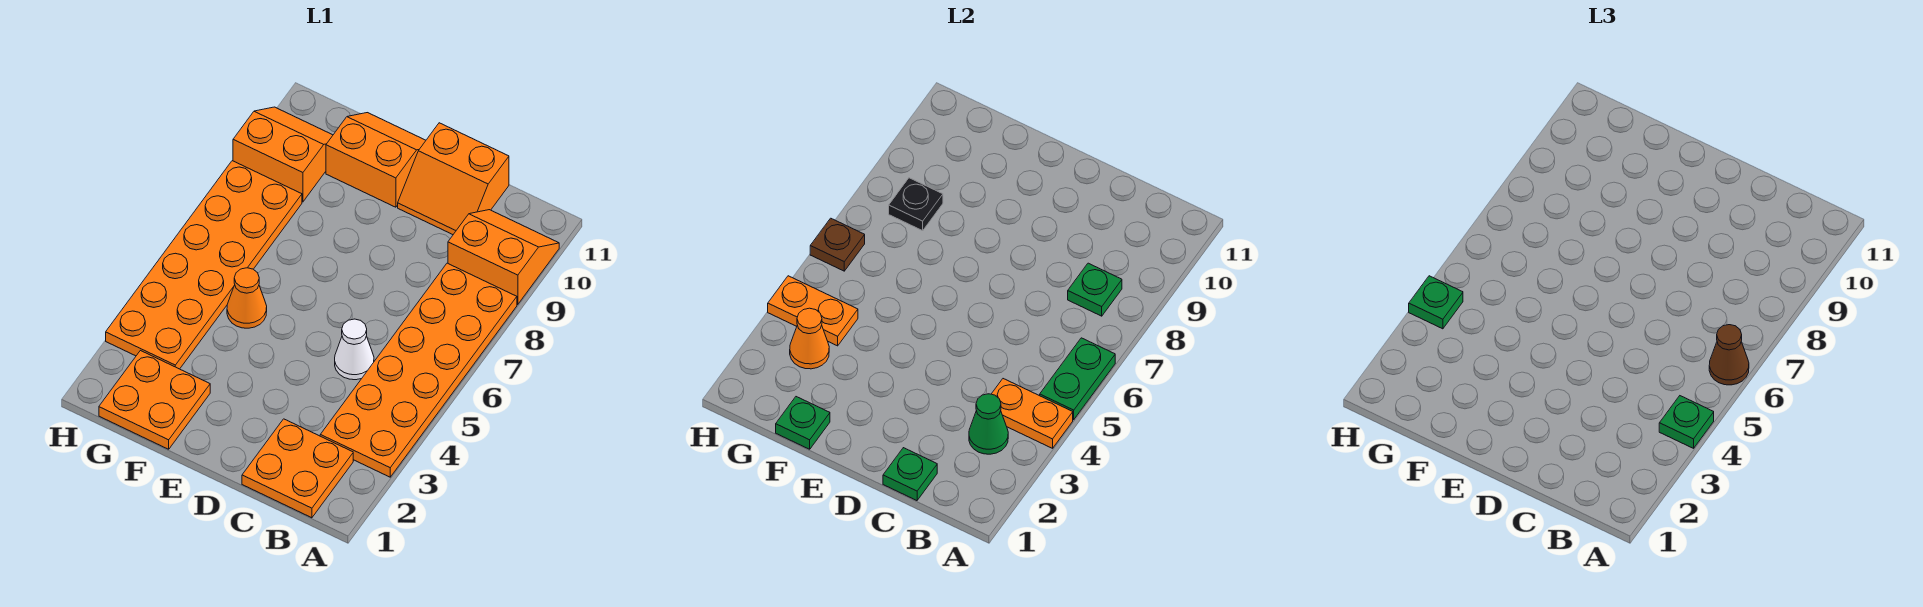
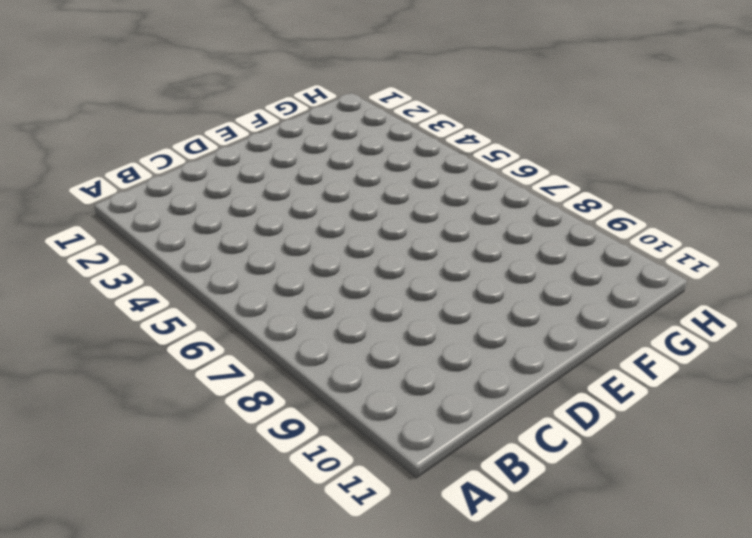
none -> orange 2x6 plate [320,263,517,477]
none -> orange 2x2 slope [448,210,559,304]
none -> orange 2x2 plate [242,419,353,518]

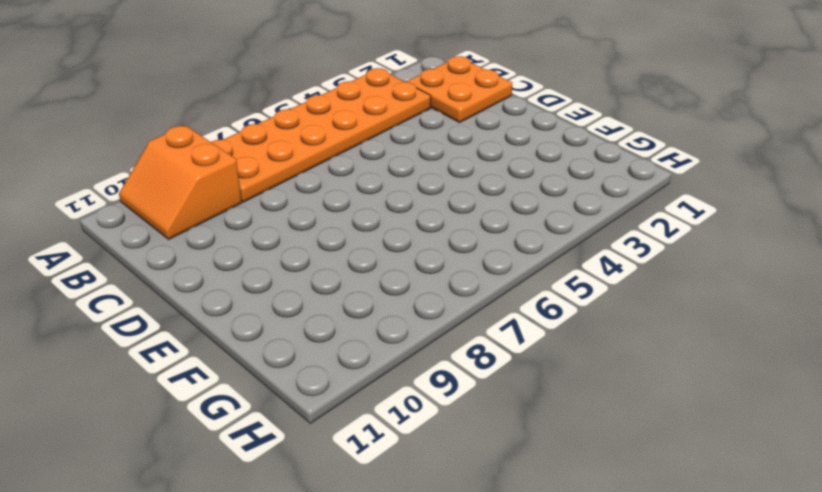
none -> white 1x1 cone [335,319,374,380]
none -> orange 2x2 slope [398,123,509,235]
none -> orange 2x2 slope [326,113,426,207]

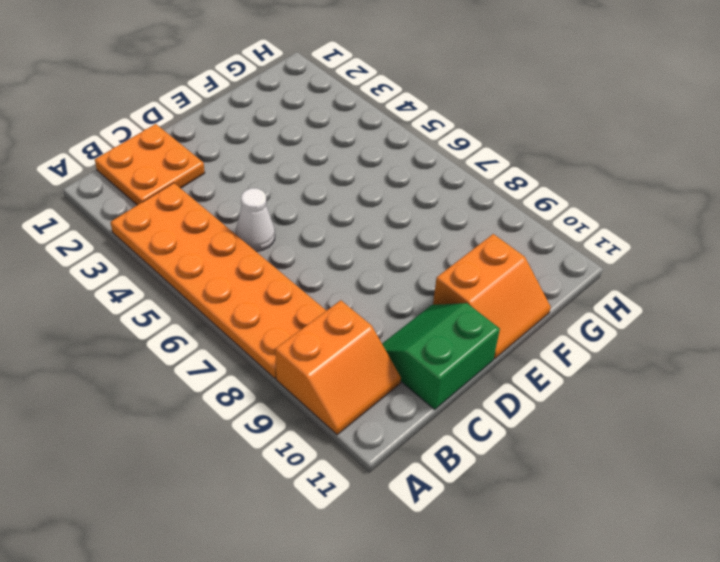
green 2x2 slope [382,303,500,409] -> orange 2x2 slope [398,123,509,235]
none -> orange 2x2 plate [99,351,210,449]
none -> orange 1x1 cone [227,268,267,328]
none -> orange 2x6 plate [106,161,302,369]

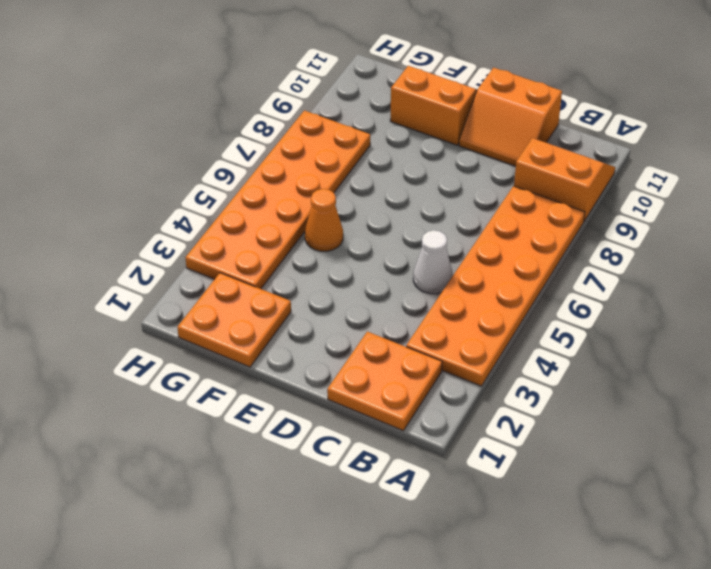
none -> orange 2x2 slope [233,107,333,202]
none -> orange 1x2 plate [992,379,1073,448]
none -> green 1x2 plate [1040,338,1115,420]

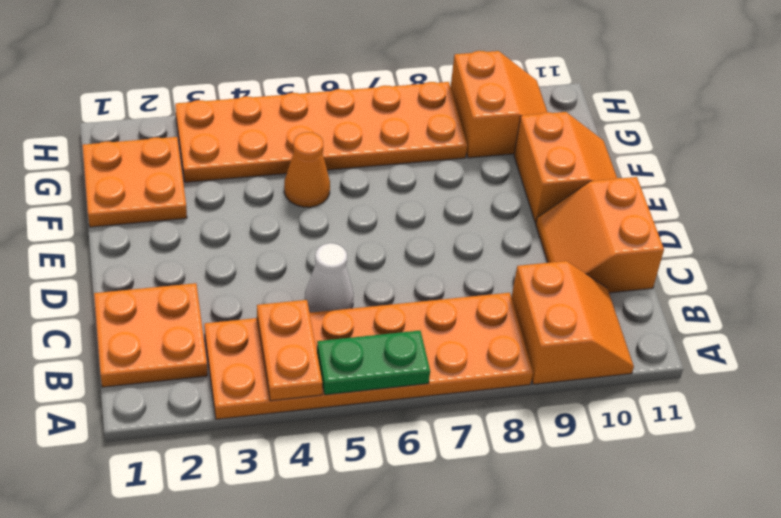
none -> green 1x1 cone [969,394,1008,454]
none -> green 1x1 plate [1068,263,1122,316]
none -> green 1x1 plate [883,448,937,501]

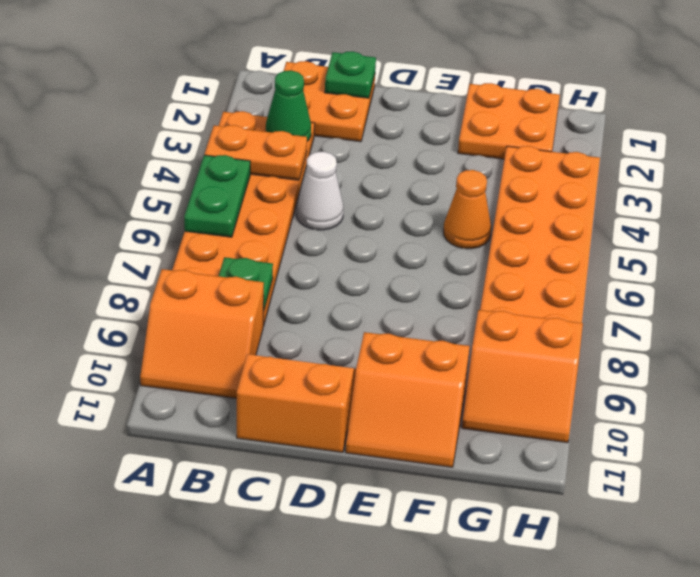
none -> green 1x1 plate [776,397,830,449]
none -> orange 1x1 cone [790,308,829,369]
none -> orange 1x2 plate [768,276,858,346]

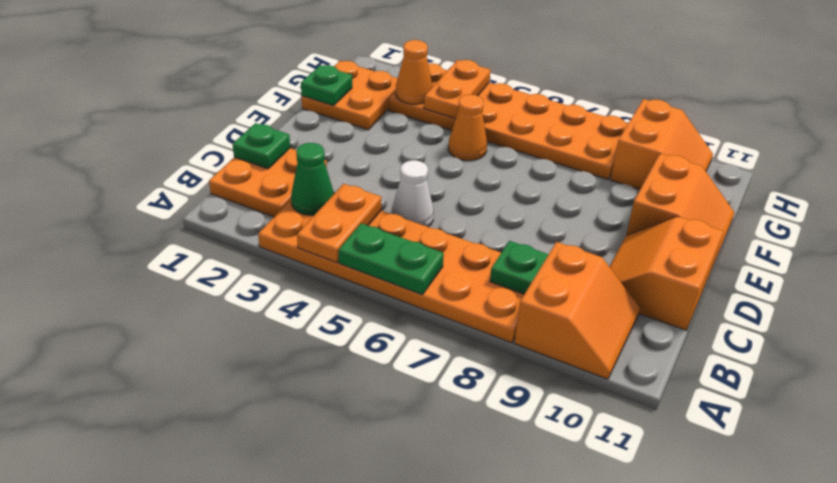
none -> black 1x1 plate [889,178,943,231]
none -> brown 1x1 plate [810,218,865,271]
none -> green 1x1 plate [1659,396,1714,448]

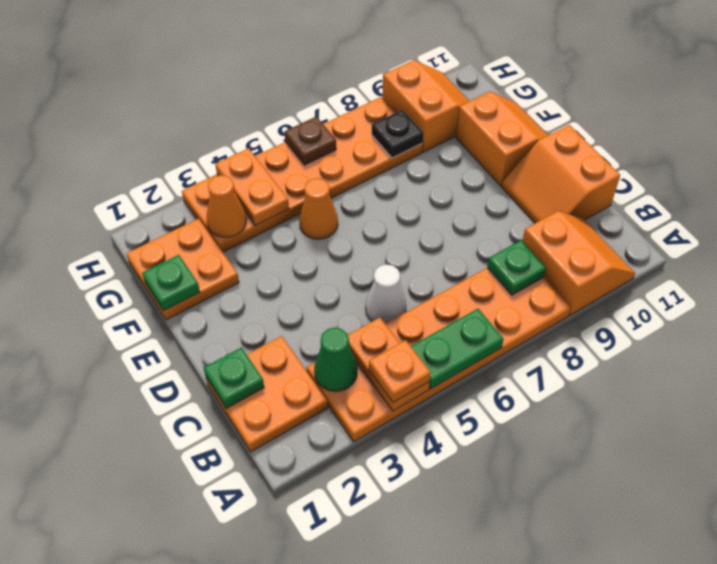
orange 1x1 plate [369,340,431,402] -> green 1x1 plate [1659,396,1714,448]
none -> brown 1x1 cone [1709,325,1749,385]
none -> green 1x1 plate [1409,276,1463,329]

